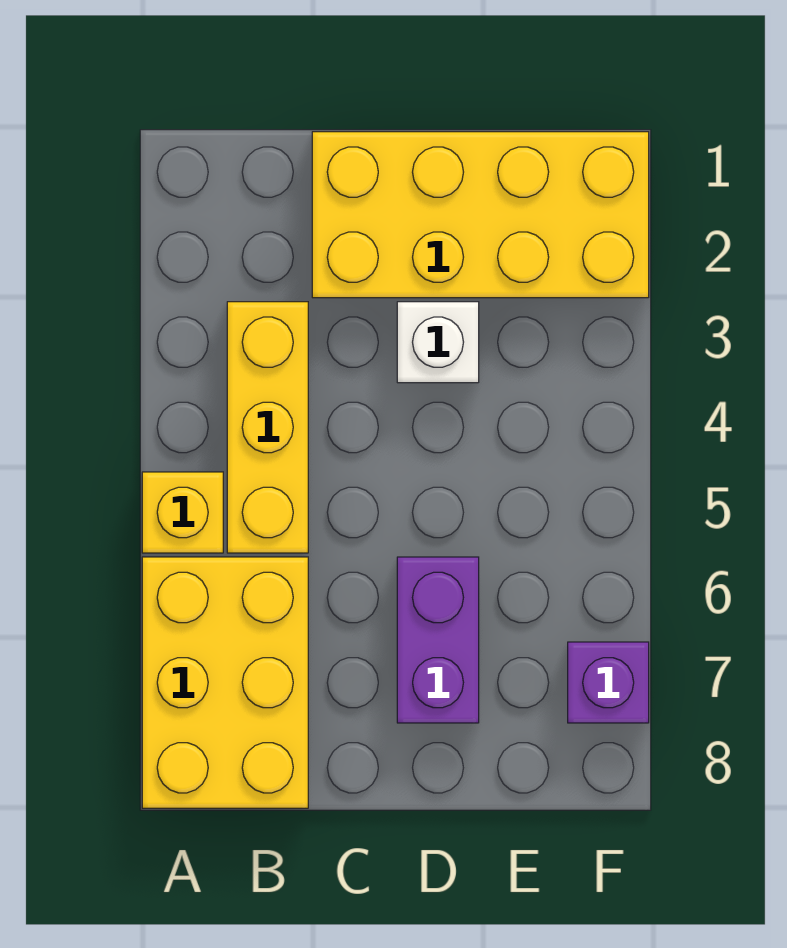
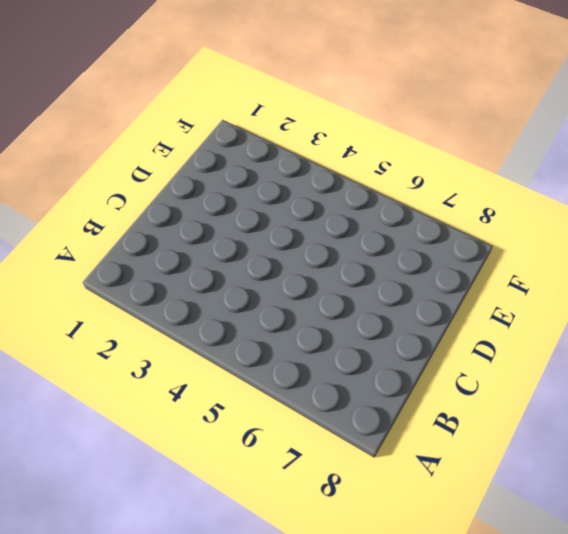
none -> yellow 1x1 brick [142,472,223,553]
none -> yellow 2x3 brick [142,557,308,808]

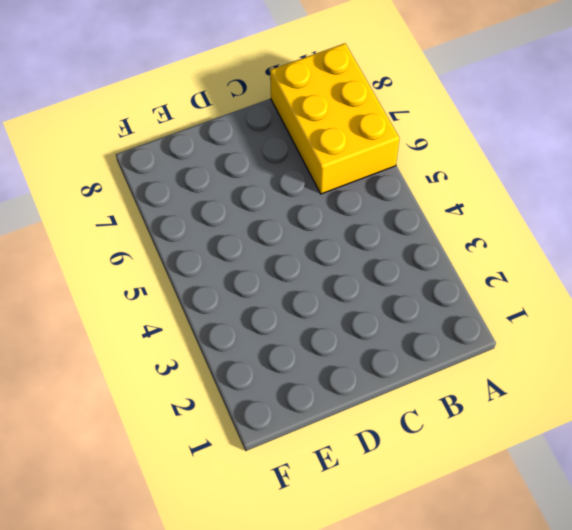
none -> yellow 1x1 brick [142,472,223,553]
none -> yellow 1x3 brick [227,302,308,553]

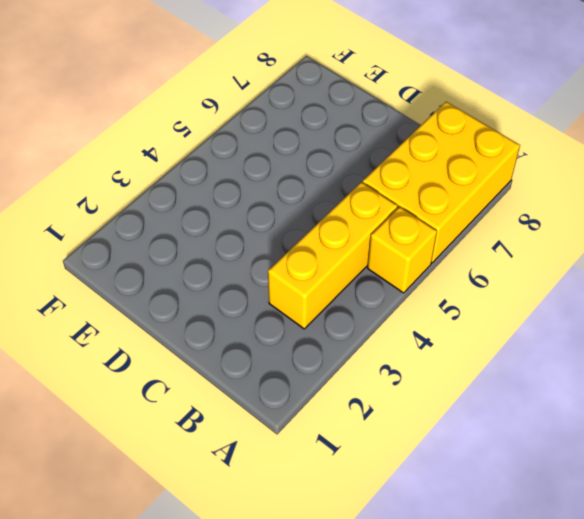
none -> yellow 2x4 brick [312,132,649,298]
none -> white 1x1 brick [397,302,479,383]

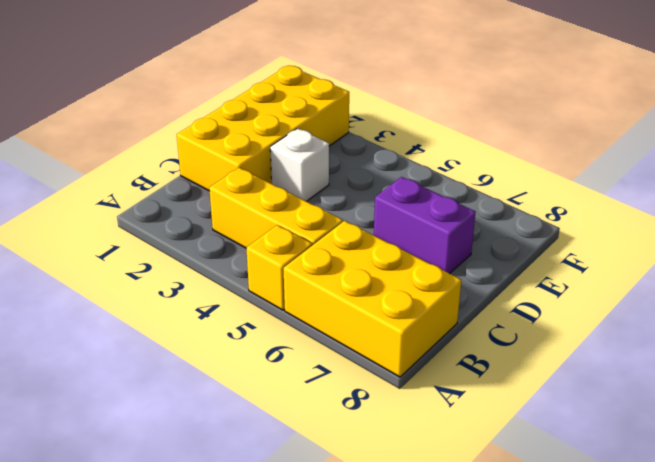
none -> purple 1x1 brick [568,642,649,723]

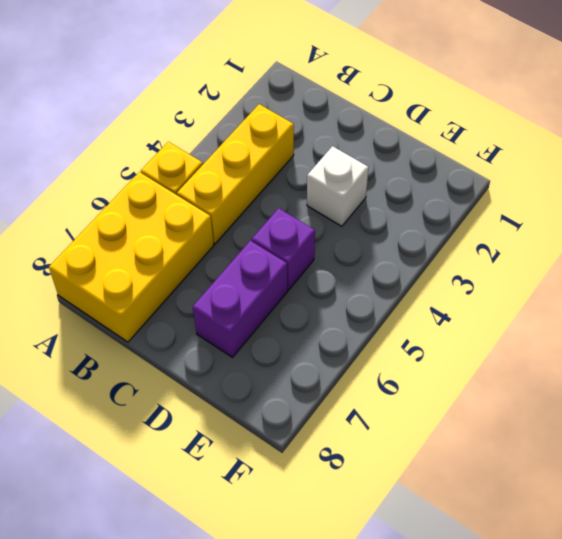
purple 1x1 brick [252,208,315,290] -> purple 1x1 brick moved to [568,642,649,723]
none -> yellow 2x4 brick [312,132,649,298]

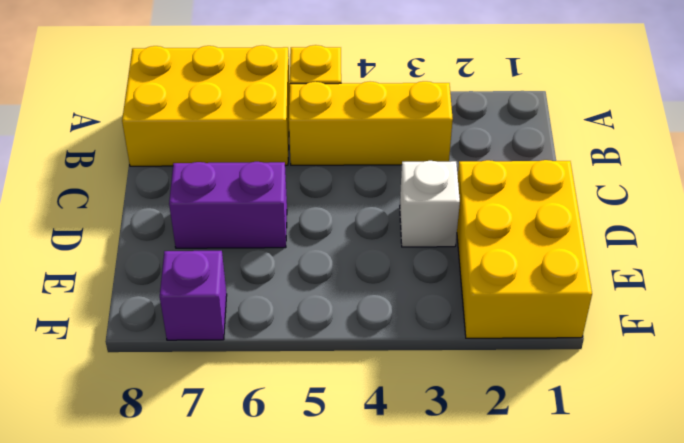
yellow 2x3 brick [457,160,592,338] -> yellow 2x4 brick [312,132,649,298]

